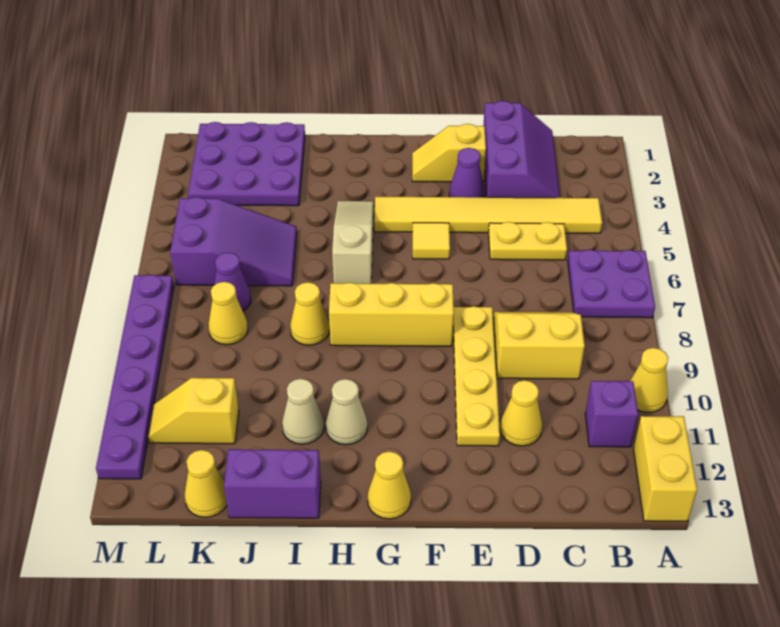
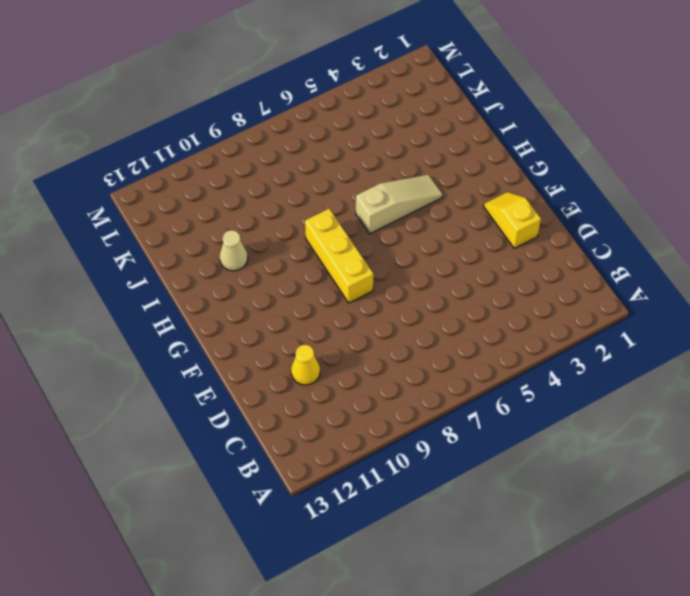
none -> purple 2x2 plate [568,250,655,318]
none -> yellow 1x1 cone [630,348,668,413]
none -> yellow 1x2 brick [633,416,697,521]

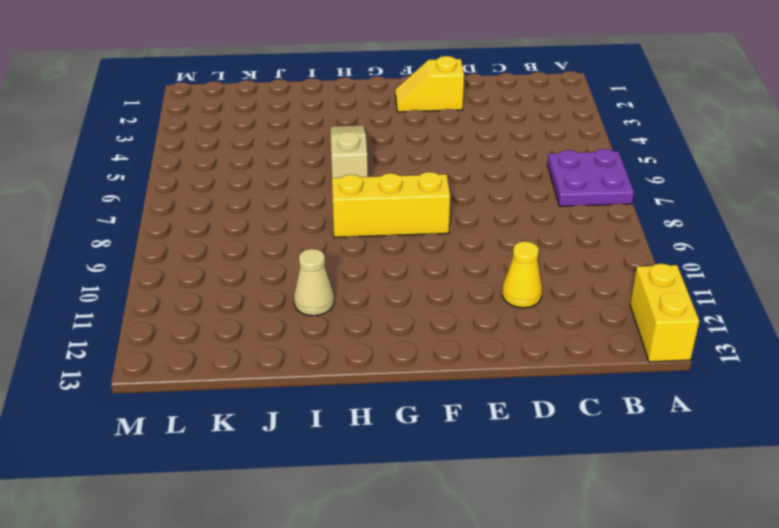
none -> yellow 1x1 cone [630,348,668,413]
none -> yellow 1x6 tile [374,197,602,233]
none -> purple 1x1 brick [585,381,638,447]

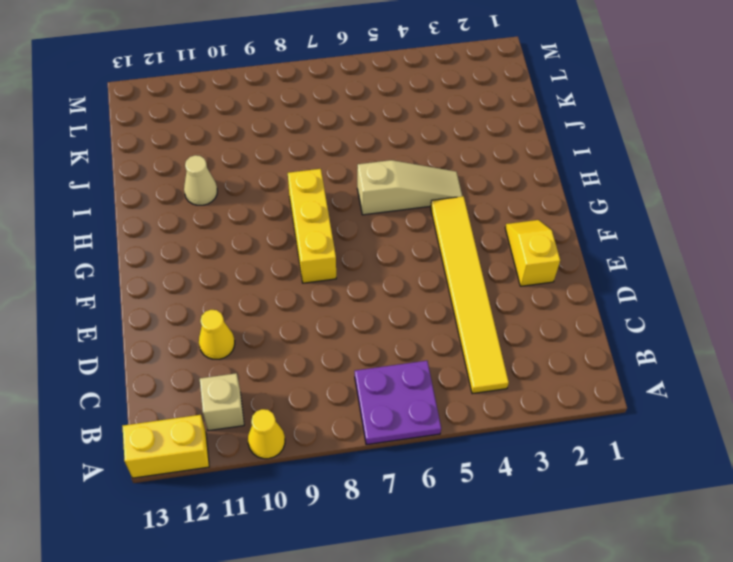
tan 1x1 brick [200,373,244,431] -> purple 1x1 brick [585,381,638,447]
none -> purple 2x3 slope [483,101,560,198]
none -> yellow 1x2 plate [489,222,567,260]
none -> yellow 2x2 slope [493,312,585,379]

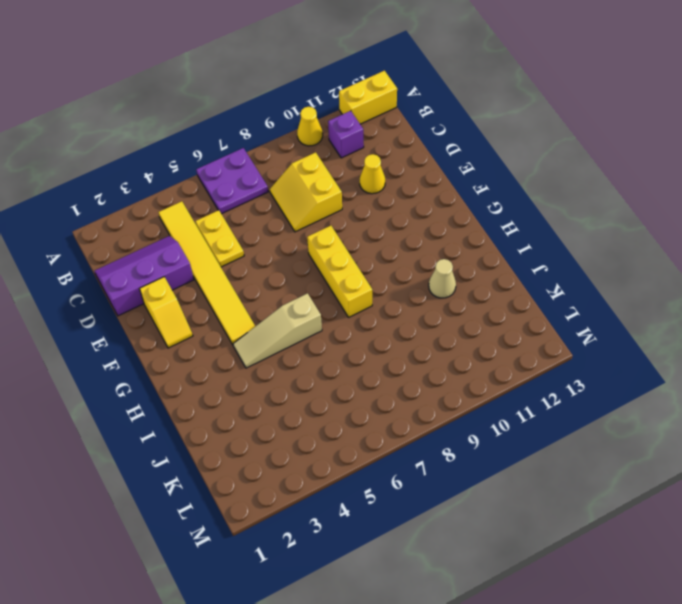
none -> purple 1x1 cone [449,148,485,197]
none -> yellow 1x4 plate [453,306,500,446]
none -> yellow 1x1 tile [413,223,450,259]

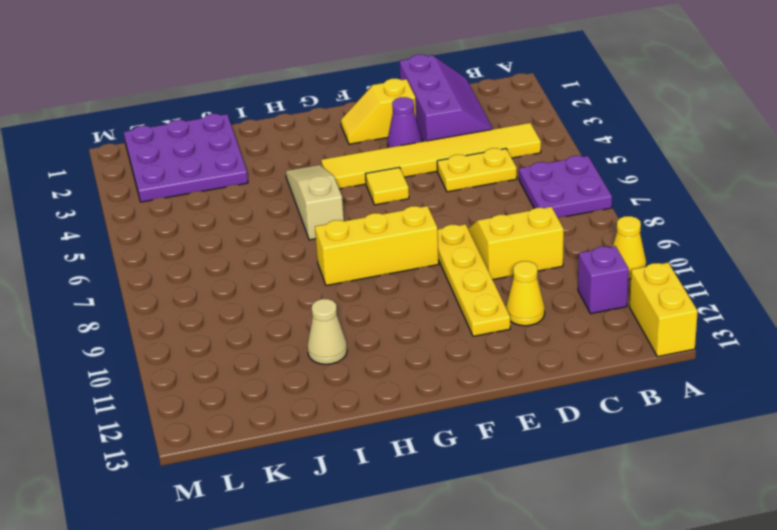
none -> yellow 1x1 cone [368,451,411,519]
none -> tan 1x1 cone [326,379,367,445]
none -> yellow 1x1 cone [290,282,329,345]

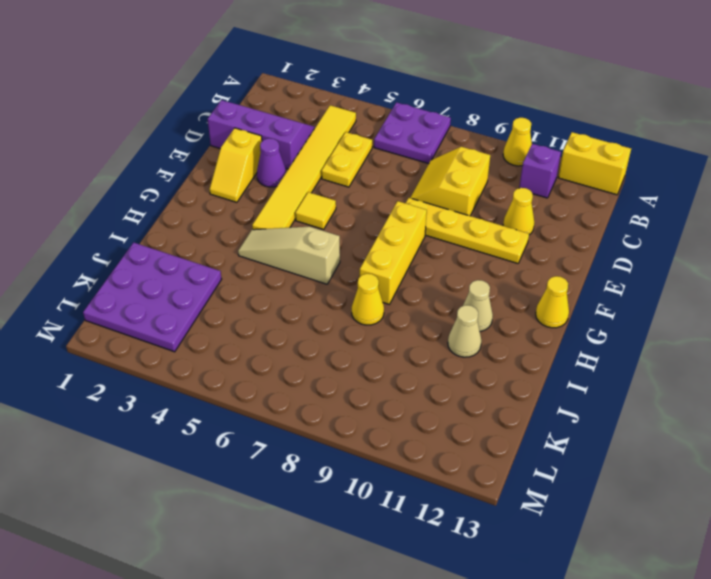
none -> purple 1x2 brick [224,449,321,518]
none -> purple 2x3 slope [170,197,297,286]
none -> purple 1x1 cone [214,252,251,311]

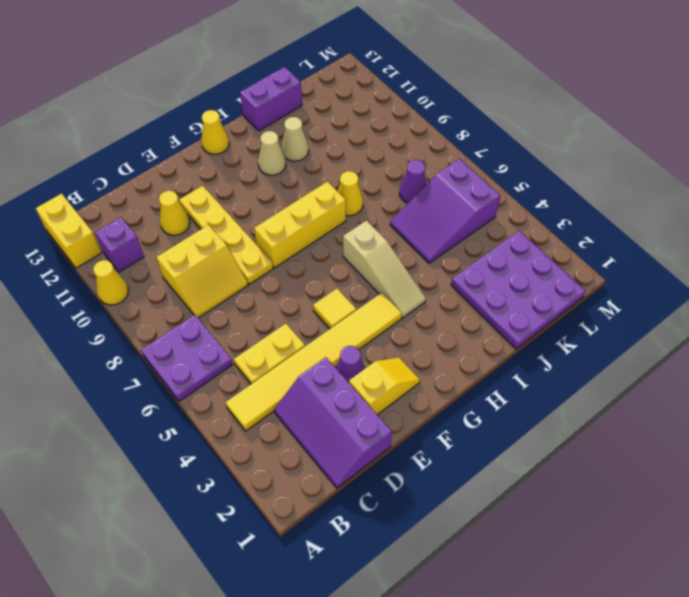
none -> yellow 1x1 cone [208,282,248,345]
none -> yellow 1x2 slope [148,378,239,444]
none -> yellow 1x1 cone [185,450,227,517]

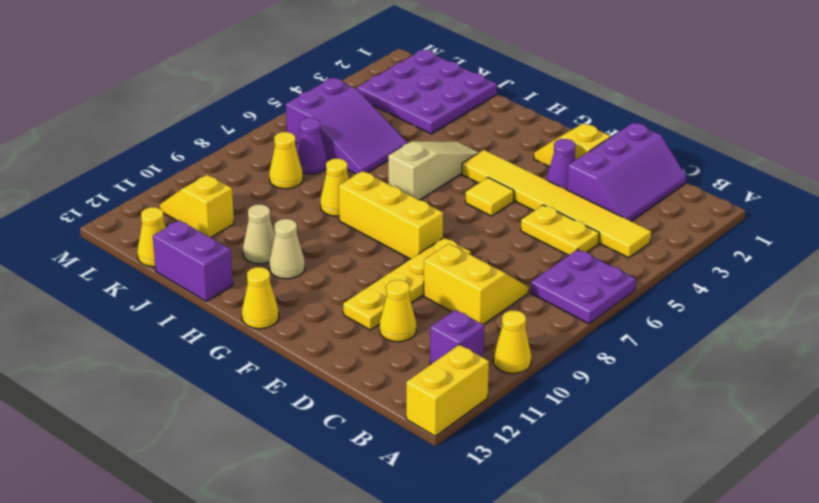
none -> purple 1x6 plate [96,275,174,479]

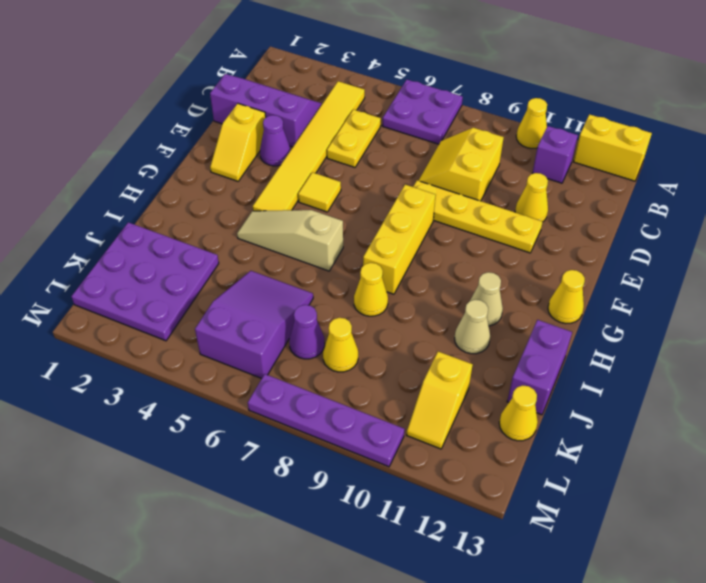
purple 1x4 plate [248,374,405,467] -> purple 1x6 plate [96,275,174,479]

